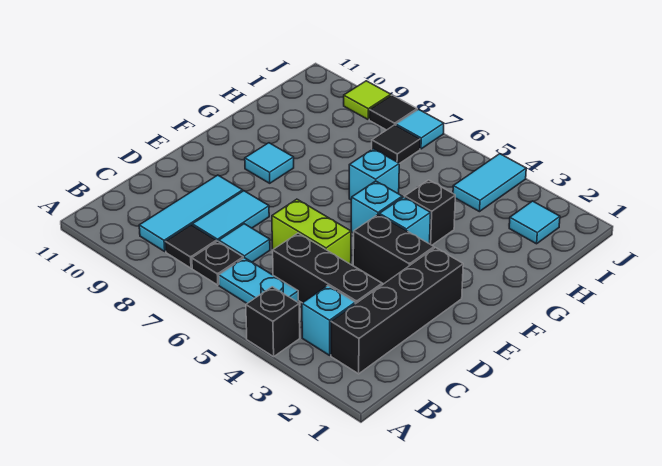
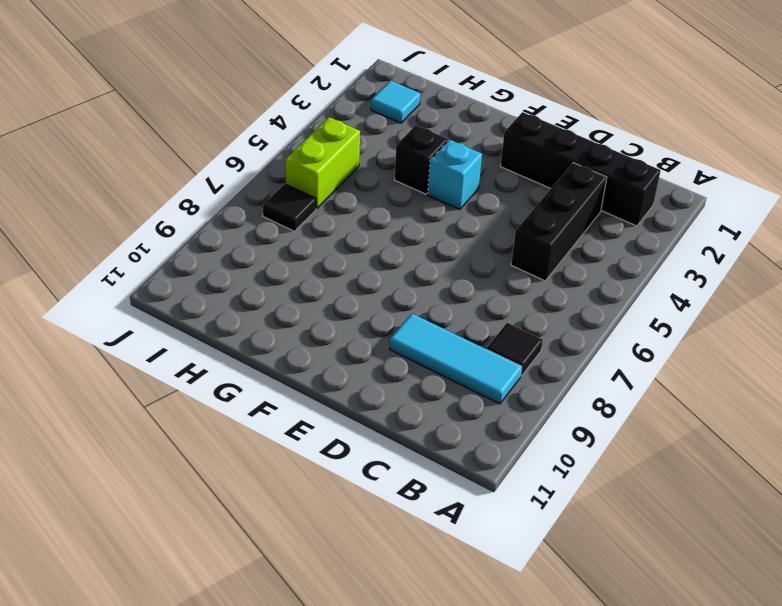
lime 1x2 brick [285,117,360,208] -> lime 1x2 brick moved to [272,199,351,264]
none -> black 1x1 brick [246,287,300,357]
none -> cyan 1x1 brick [302,286,355,355]
none -> cyan 1x2 plate [219,258,298,303]

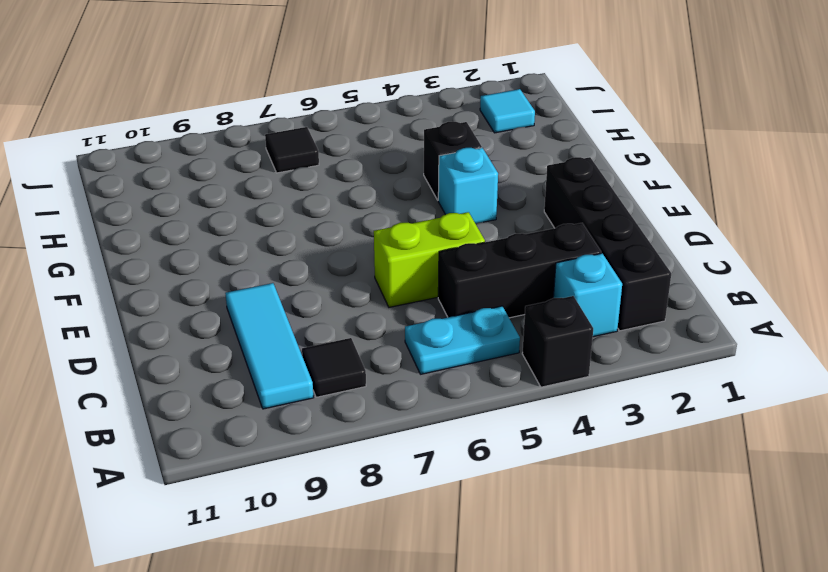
none -> black 1x1 plate [192,241,243,285]
none -> cyan 1x1 tile [219,224,270,262]
none -> cyan 1x2 tile [192,191,269,242]

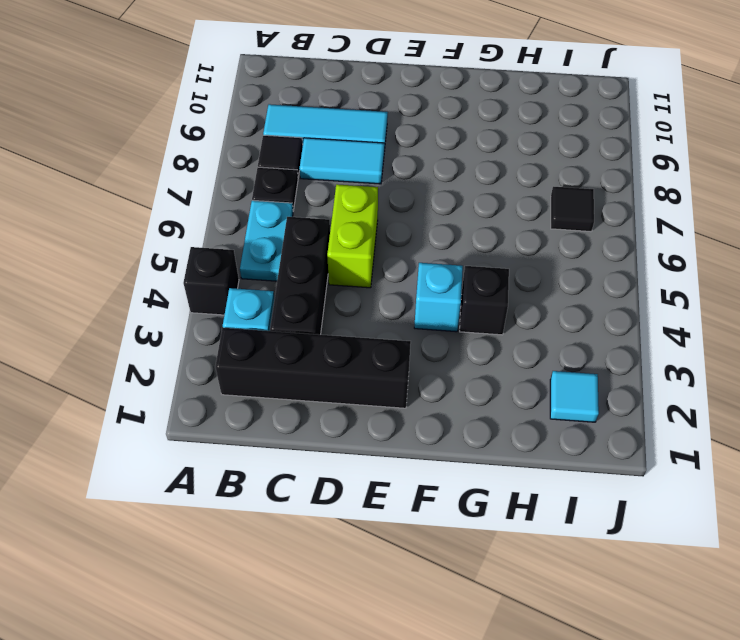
none -> cyan 1x1 tile [219,224,270,262]
none -> black 1x2 brick [353,214,434,284]
none -> cyan 1x1 brick [351,181,402,233]

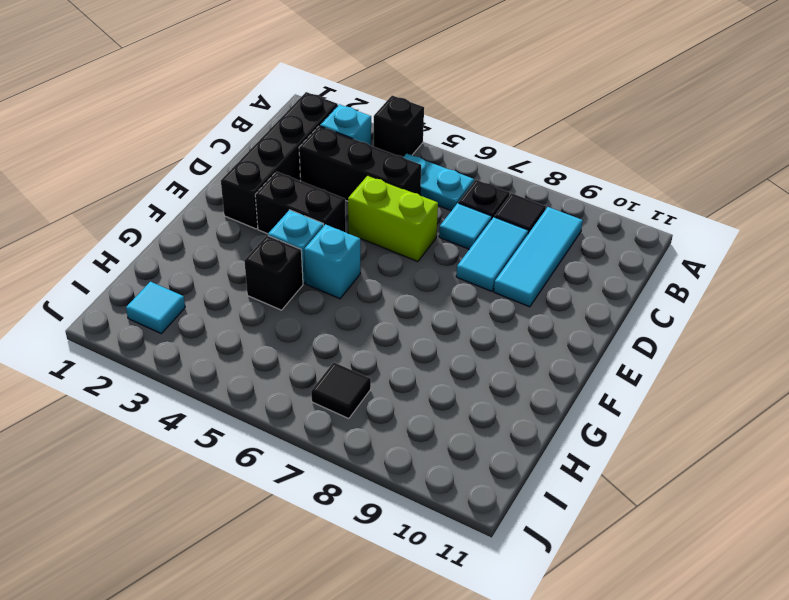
none -> cyan 1x1 tile [245,143,294,183]
none -> cyan 1x1 brick [349,149,399,200]
none -> cyan 1x2 tile [453,154,526,212]

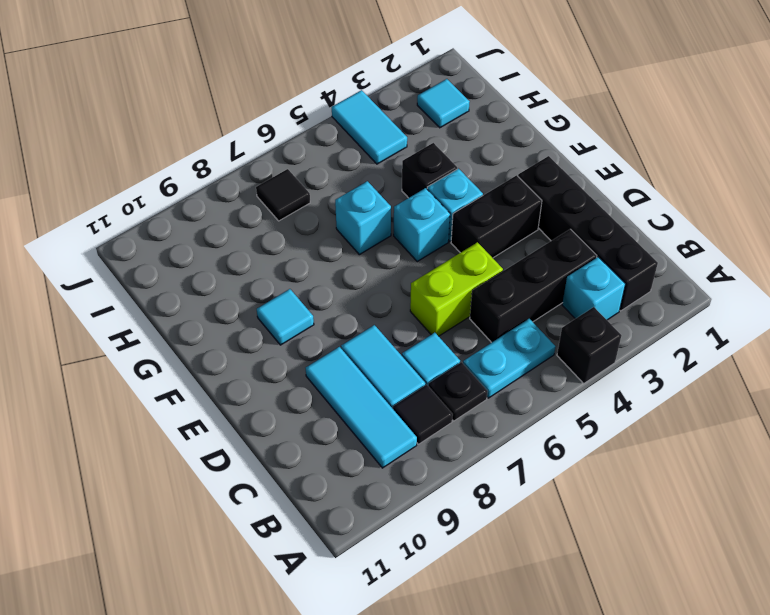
none -> cyan 1x1 tile [396,109,444,149]
none -> black 1x1 tile [369,95,417,130]
none -> lime 1x1 tile [344,81,391,119]

